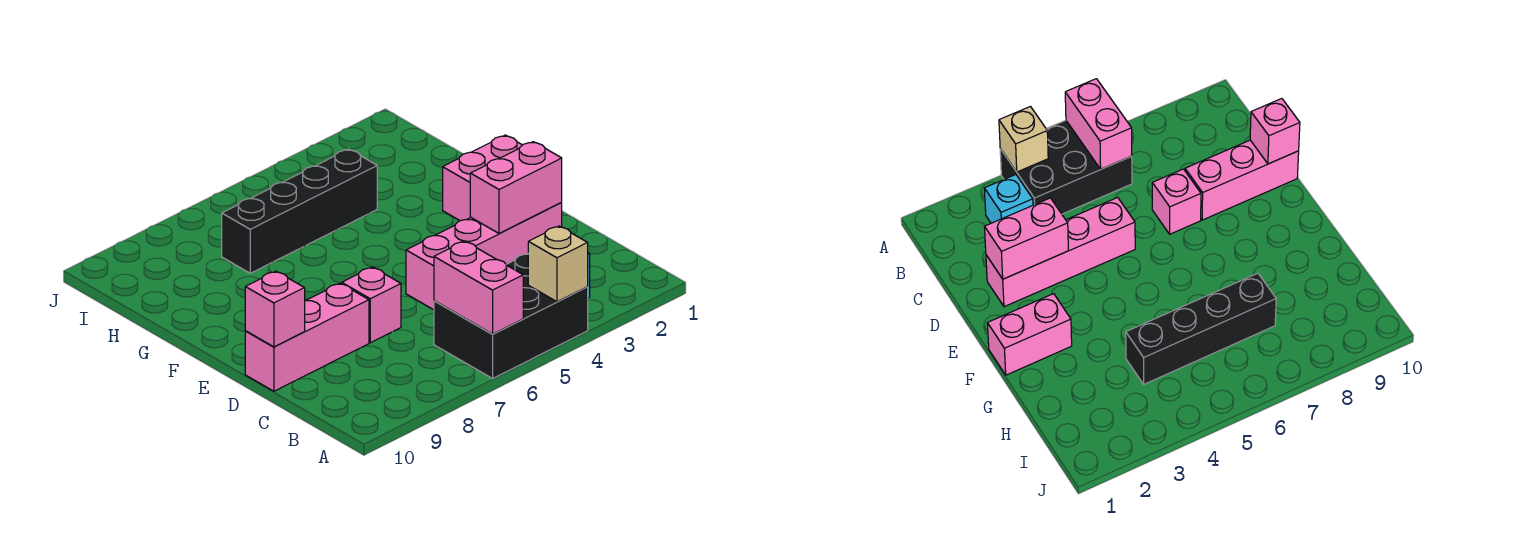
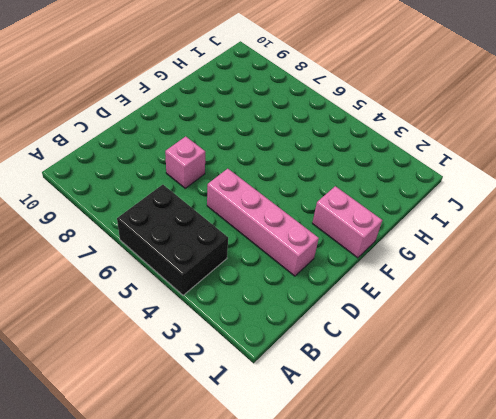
none -> cyan 1x1 brick [984,175,1033,223]
none -> pink 1x3 brick [245,283,369,391]

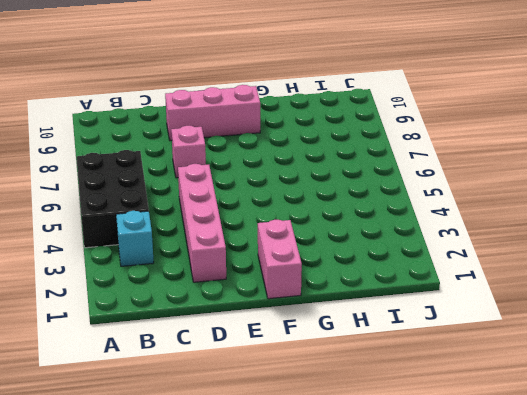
pink 1x3 brick [165,85,260,141] -> pink 1x3 brick turned to [245,283,369,391]
none -> black 1x4 brick [222,149,377,273]
none -> tan 1x1 brick [528,226,588,302]

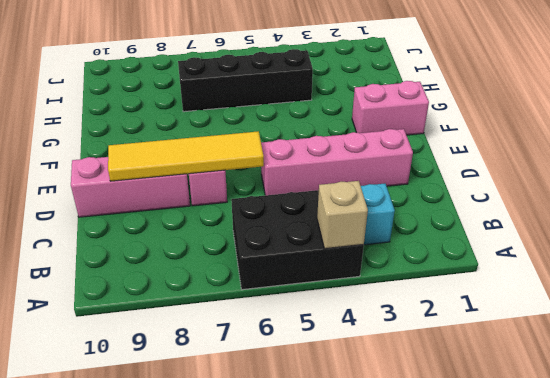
yellow 1x4 tile [108,131,264,181] -> none
none -> pink 1x2 brick [434,241,523,334]
none -> pink 1x2 brick [470,142,562,233]

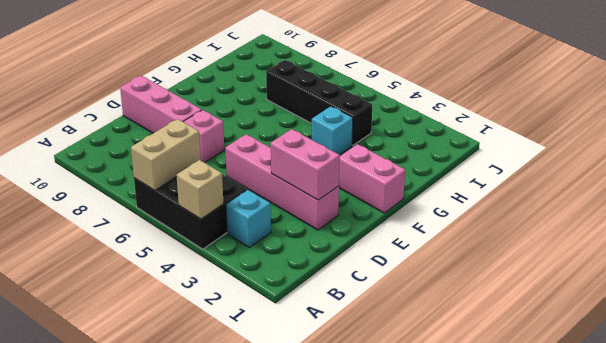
tan 1x2 brick [131,119,201,190] -> pink 1x2 brick [434,241,523,334]
cyan 1x1 brick [312,106,353,155] -> none
none -> pink 1x1 brick [245,271,305,347]

